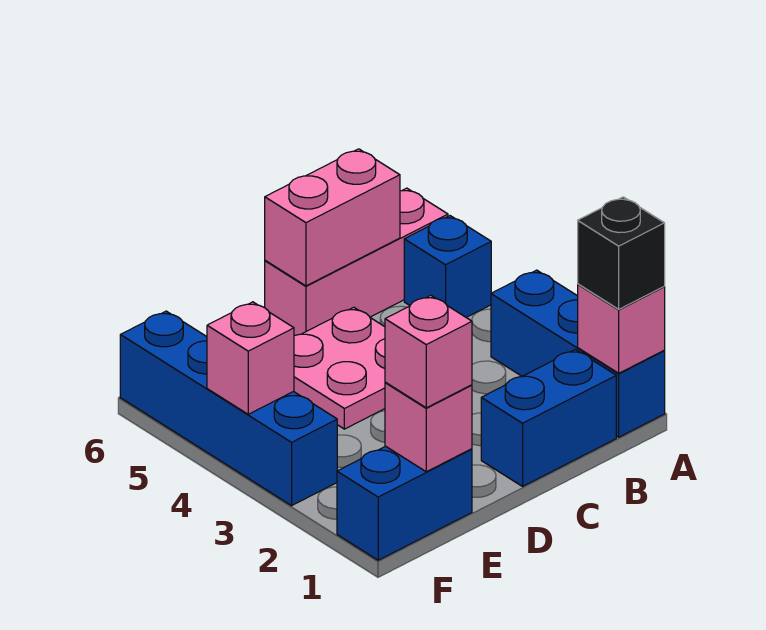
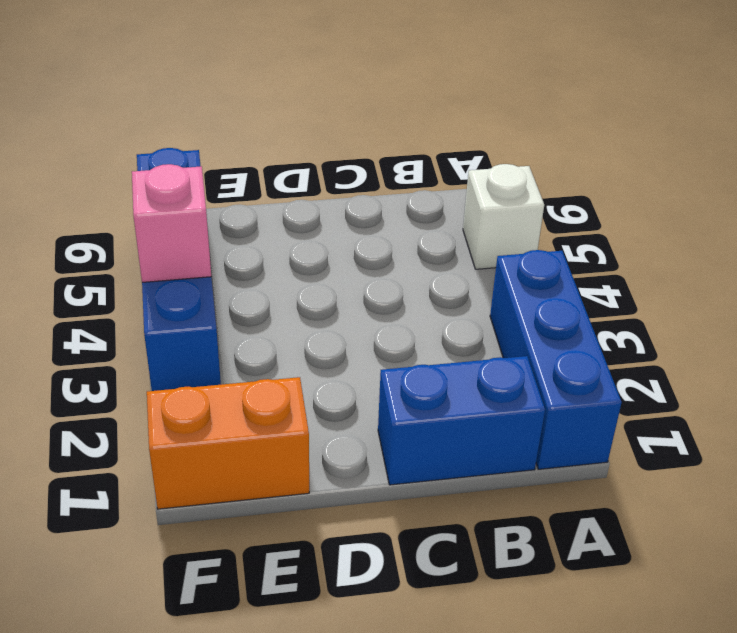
white 1x1 brick [463,164,544,269] -> blue 1x1 brick [404,216,491,318]
orange 1x2 brick [147,377,309,509] -> blue 1x2 brick [337,446,472,560]
none -> pink 1x3 brick [265,188,448,336]
none -> pink 2x2 plate [294,307,385,429]
none -> pink 1x1 brick [578,284,665,373]

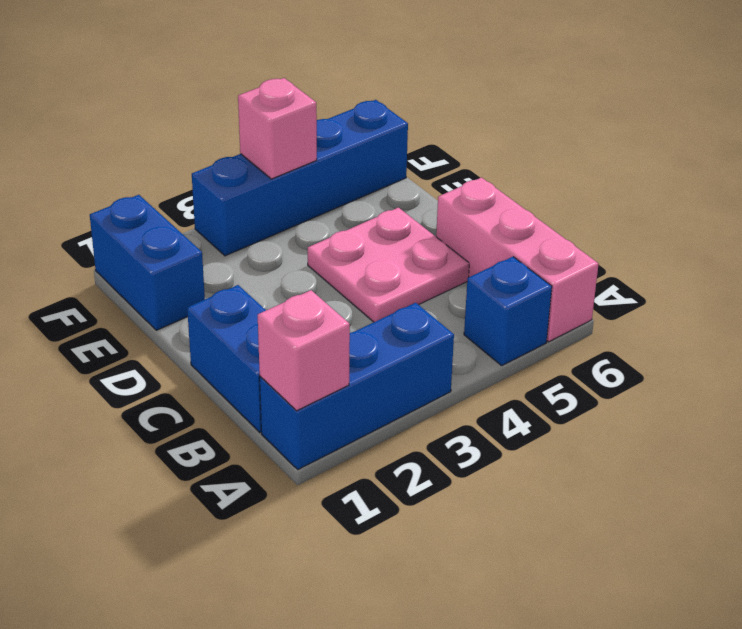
none -> pink 1x2 brick [265,149,400,286]
none -> pink 1x1 brick [385,382,472,472]
none -> black 1x1 brick [578,197,665,309]

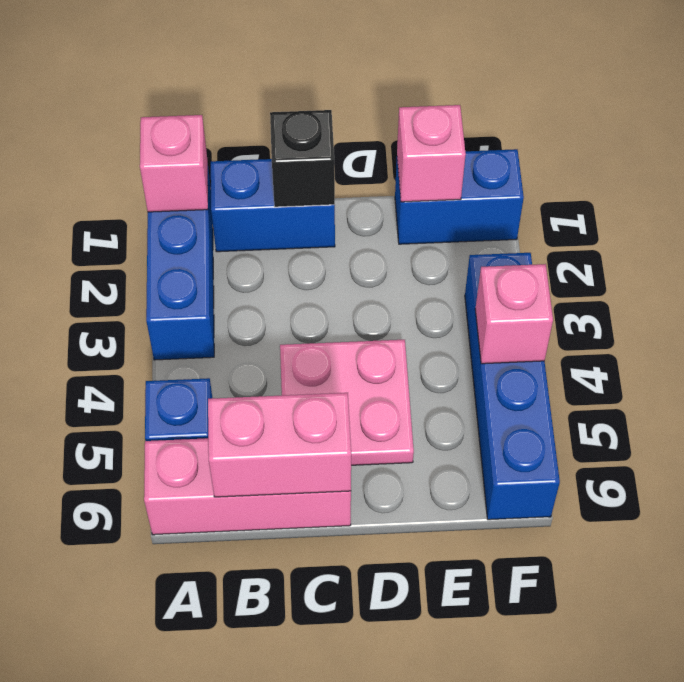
black 1x1 brick [270,110,335,207] -> black 1x1 brick moved to [578,197,665,309]
none -> pink 1x1 brick [385,295,472,408]

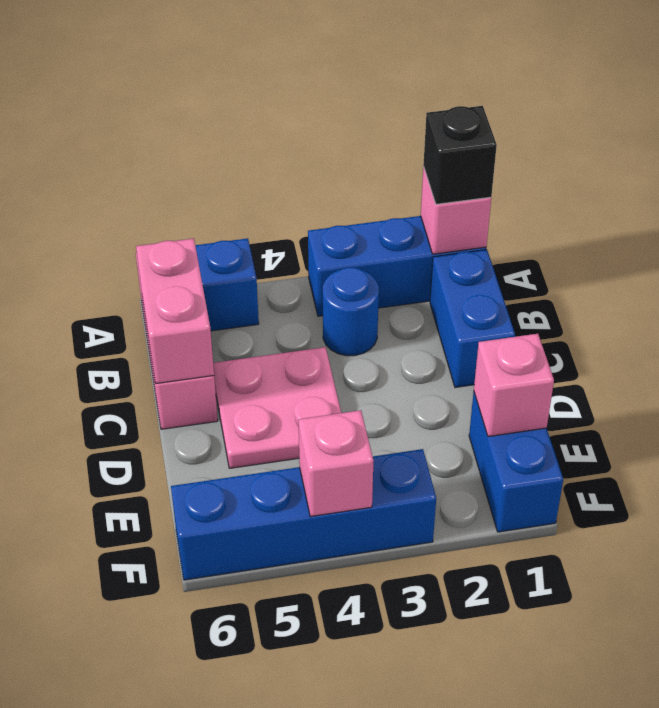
blue 1x1 round brick [323,267,379,356] -> none
none -> pink 1x1 brick [385,295,472,408]

